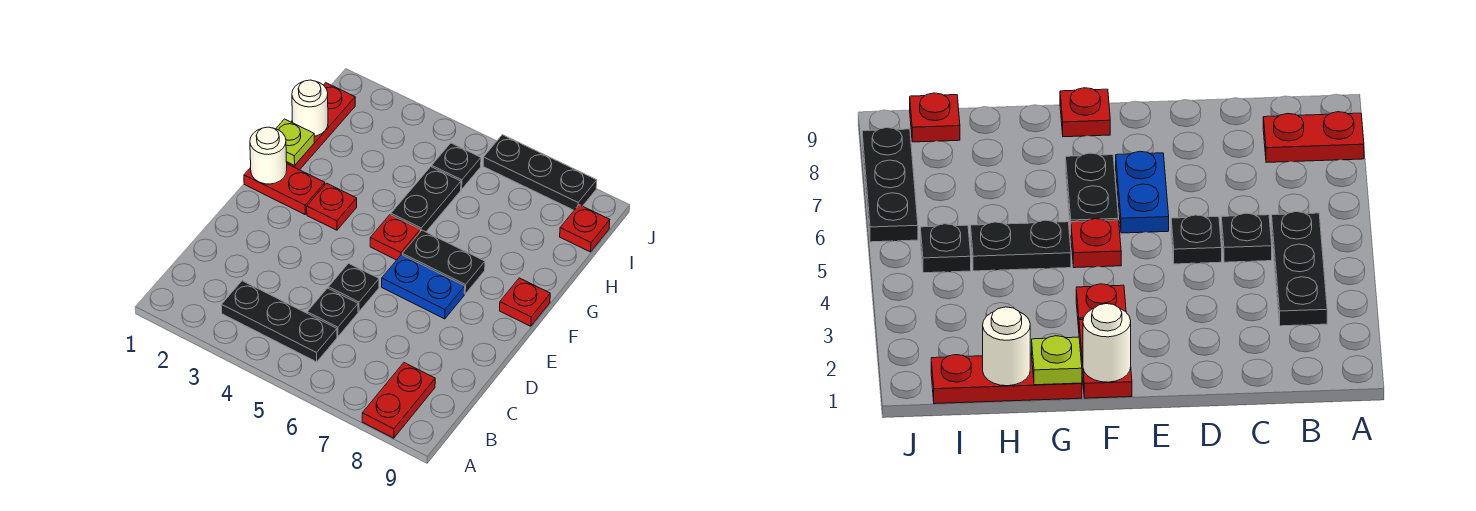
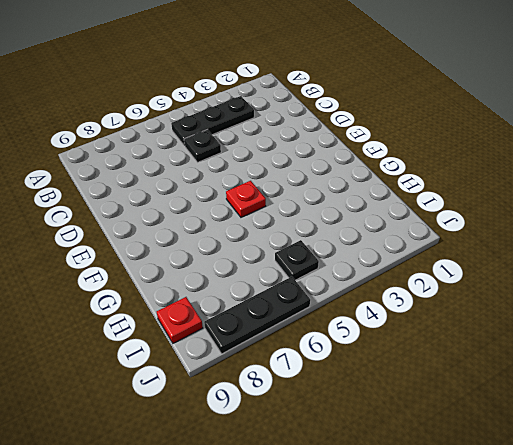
none -> red 1x2 plate [362,363,435,438]
none -> black 1x1 plate [328,263,379,311]
none -> blue 1x2 plate [382,255,465,319]

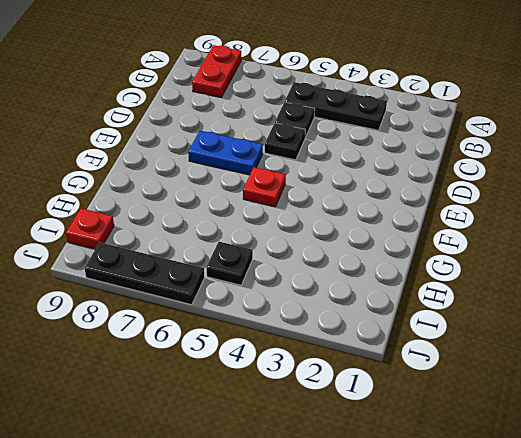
none -> red 1x2 plate [244,164,325,214]
none -> red 1x1 plate [307,183,357,230]
none -> black 1x2 plate [402,230,485,294]

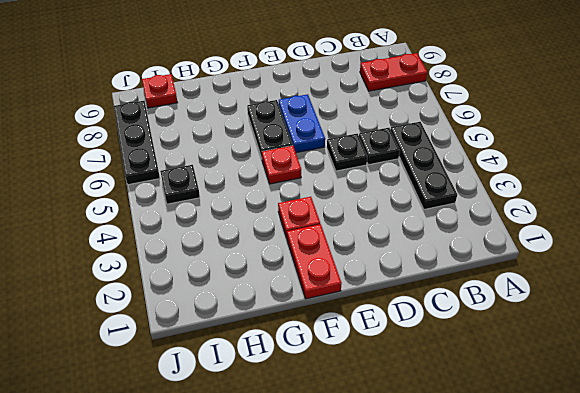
none -> red 1x1 plate [500,278,550,326]
none -> red 1x3 plate [287,83,355,170]
none -> black 1x2 plate [391,167,461,232]

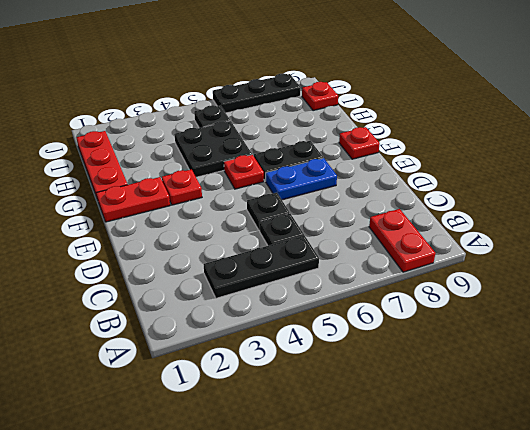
black 2x2 plate [174,121,252,177] -> black 1x2 plate [391,167,461,232]
none -> white 1x1 round brick [250,127,287,184]
none -> lime 1x1 plate [276,119,314,166]
none -> white 1x1 round brick [292,80,328,136]

